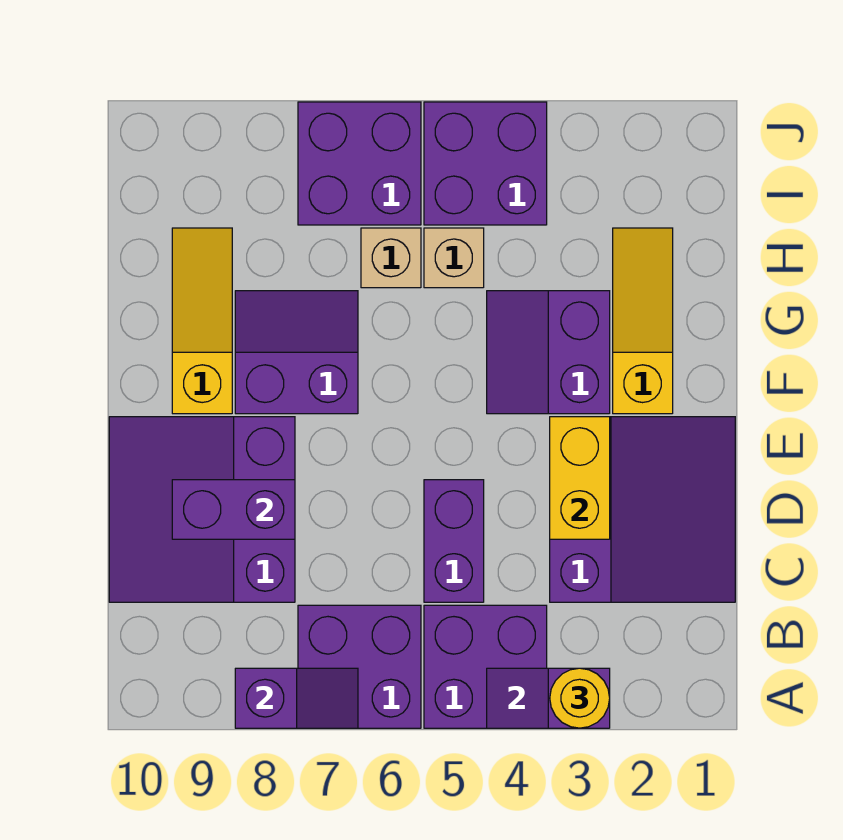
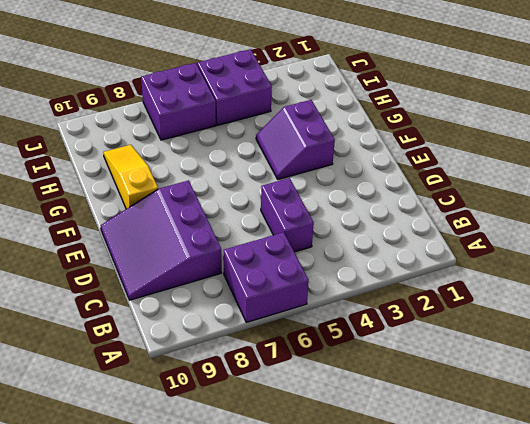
none -> purple 2x2 brick [424,605,547,728]
none -> purple 3x3 slope [550,417,735,602]
none -> yellow 1x3 slope [613,228,673,414]

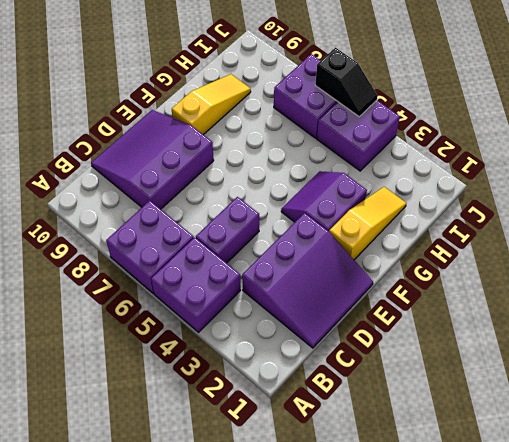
black 1x2 slope [315,48,378,117] -> none
none -> purple 2x2 slope [235,291,358,414]
none -> tan 1x1 brick [424,228,484,288]
none -> tan 1x1 brick [361,228,421,288]

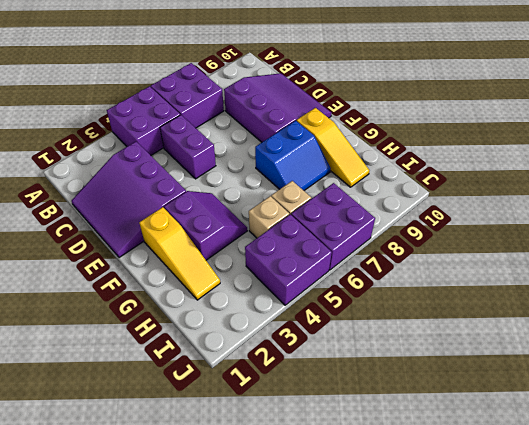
blue 2x2 slope [255,121,331,191] -> purple 2x2 slope [235,291,358,414]
none -> purple 1x2 slope [487,668,610,728]
none -> purple 1x2 slope [235,668,358,728]
none -> yellow 1x2 brick [550,417,610,539]

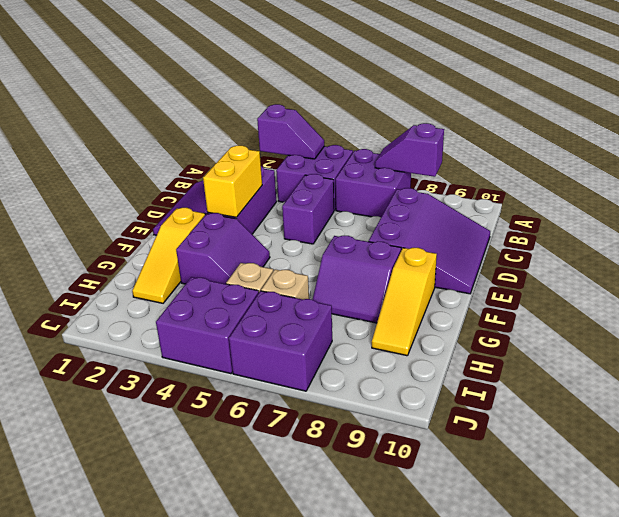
none -> purple 1x2 brick [172,480,295,539]
none -> yellow 1x1 round brick [550,668,610,728]

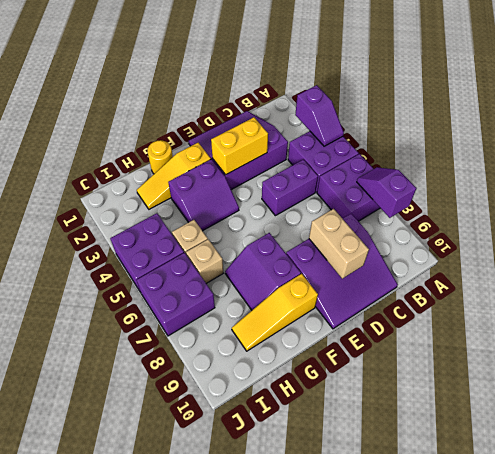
tan 1x2 brick [309,209,369,279] -> purple 1x2 brick [172,480,295,539]
yellow 1x1 round brick [147,140,173,174] -> yellow 1x1 round brick moved to [550,668,610,728]

